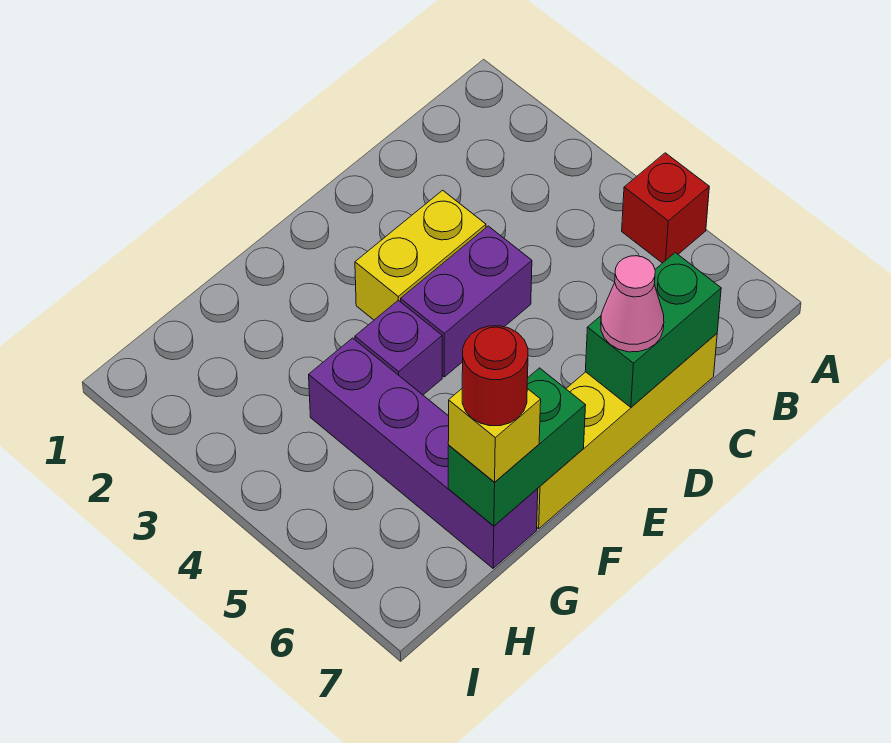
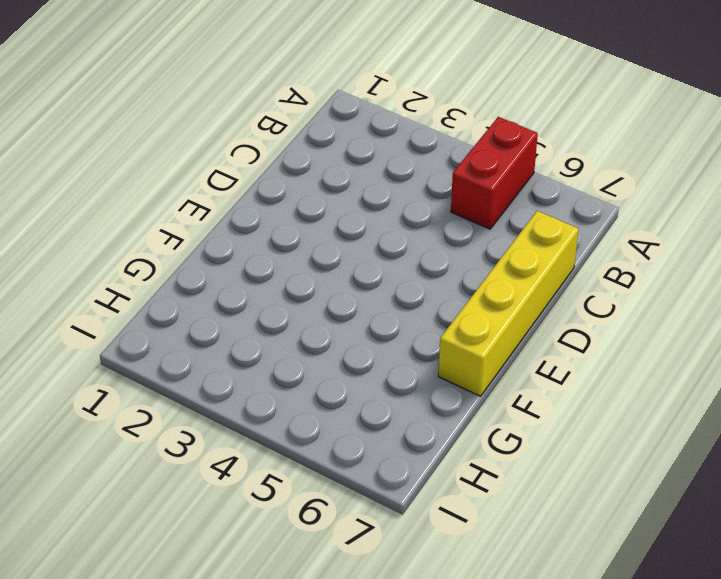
red 1x2 brick [451,117,538,229] -> red 1x1 brick [622,153,709,263]
none -> yellow 1x2 brick [355,190,486,320]
none -> purple 1x2 brick [401,226,532,377]

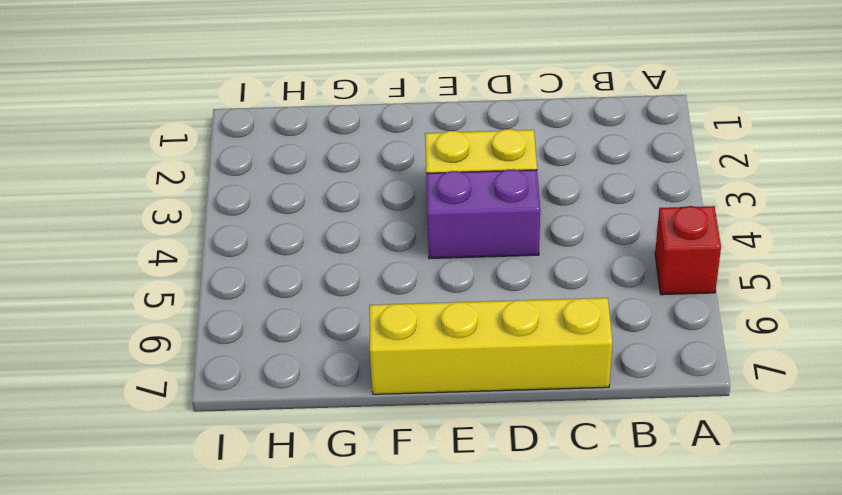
none -> purple 1x1 brick [355,300,442,395]
none -> purple 1x4 brick [309,338,538,568]

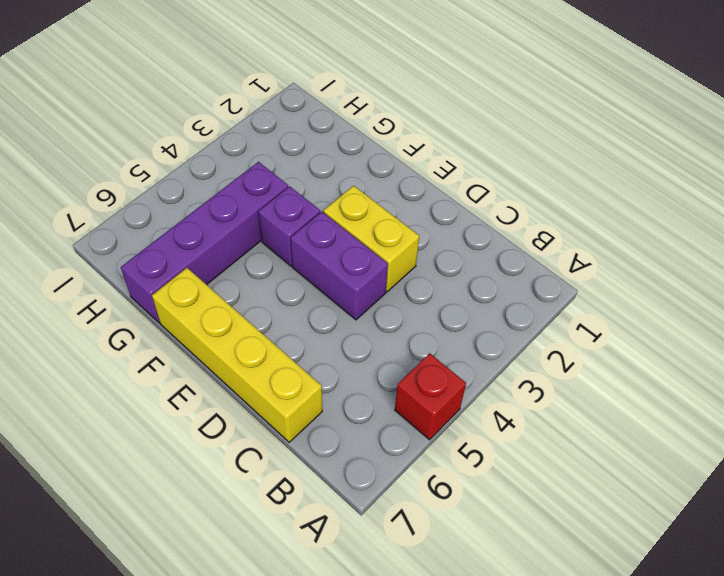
none -> green 1x2 brick [585,253,721,407]
none -> green 1x2 brick [448,368,586,526]

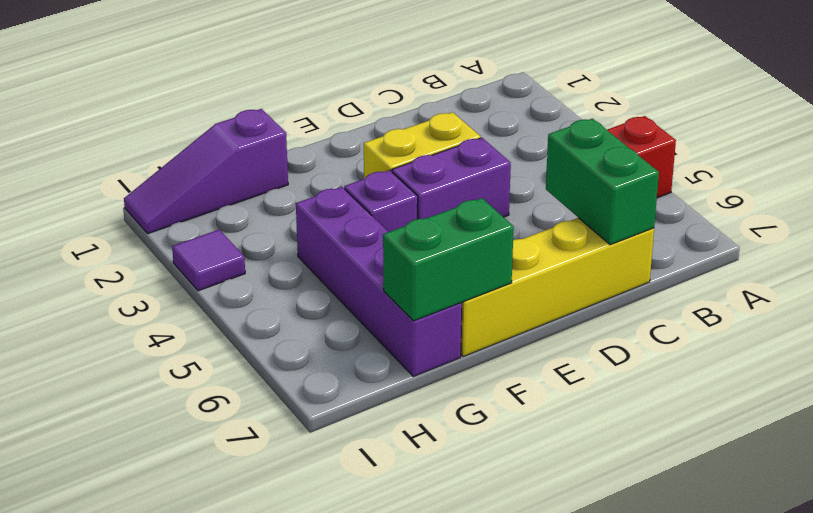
green 1x2 brick [546,118,659,245] -> green 1x2 brick turned to [585,253,721,407]
purple 1x3 slope [124,109,288,234] -> none
purple 1x1 tile [172,230,245,291] -> none
none -> pink 1x1 cone [601,256,664,352]
none -> yellow 1x1 brick [448,389,541,482]

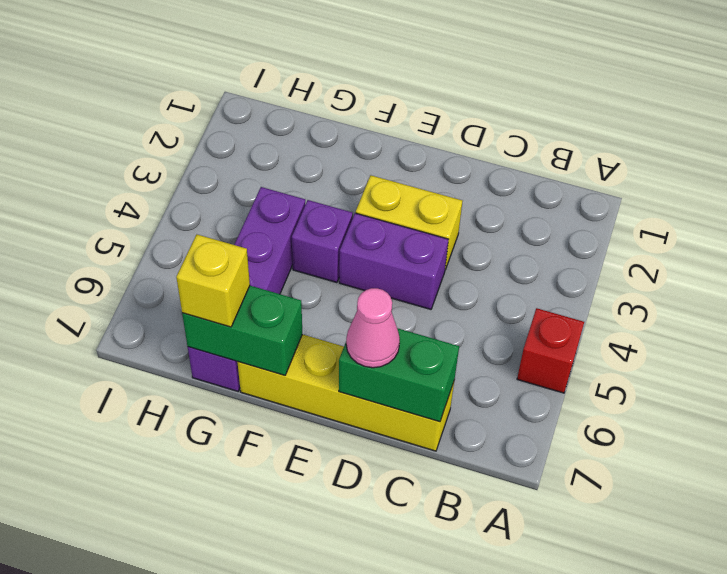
none -> red 1x1 round brick [462,326,528,426]

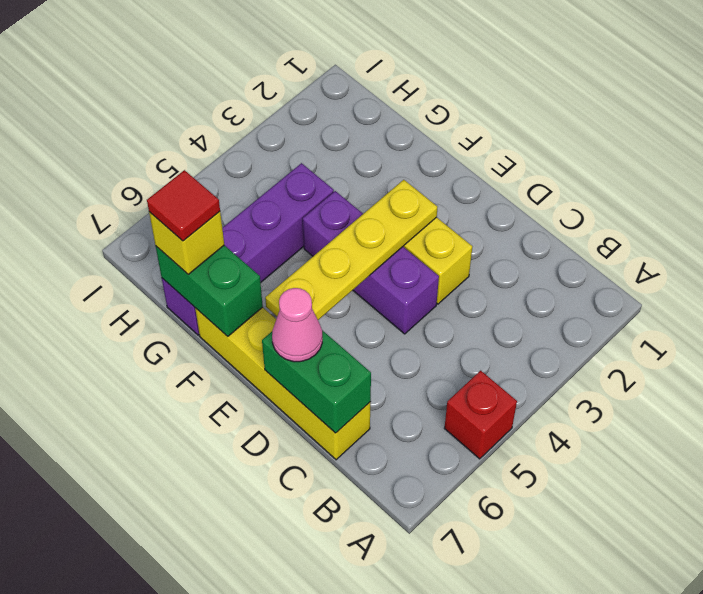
yellow 1x4 plate [265,180,437,320] -> none
red 1x1 tile [147,170,220,241] -> red 1x1 round brick [462,326,528,426]

